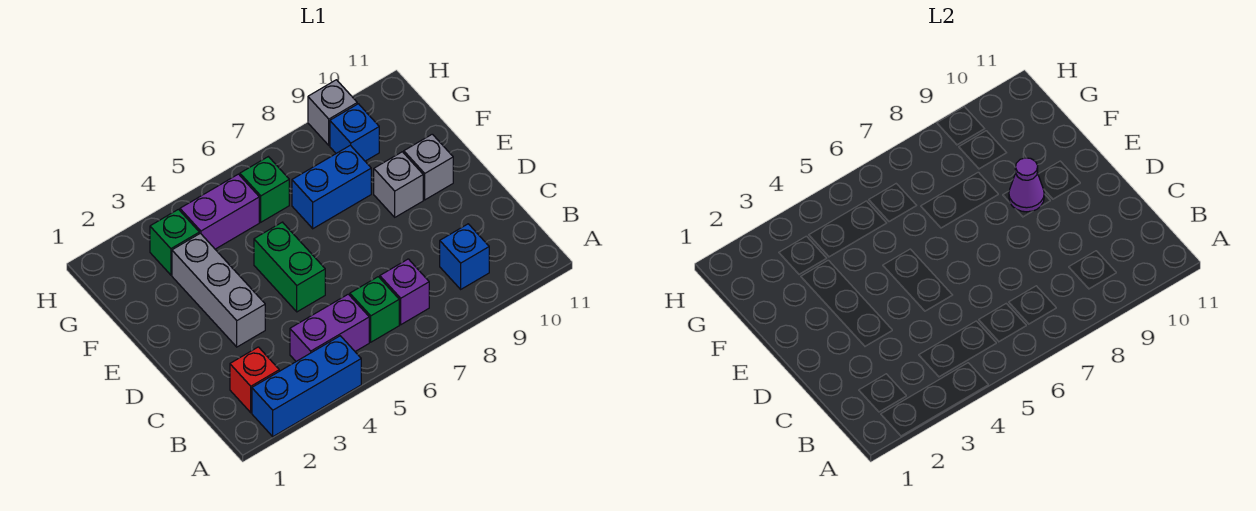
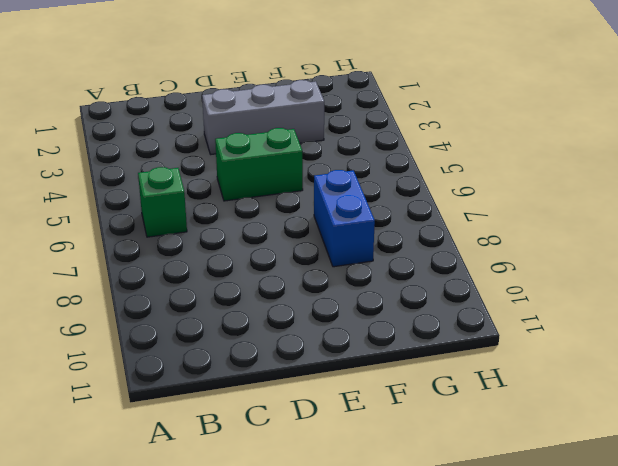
none -> blue 1x3 brick [252,336,361,437]
none -> red 1x1 brick [230,347,279,413]
none -> purple 1x2 brick [290,294,369,361]

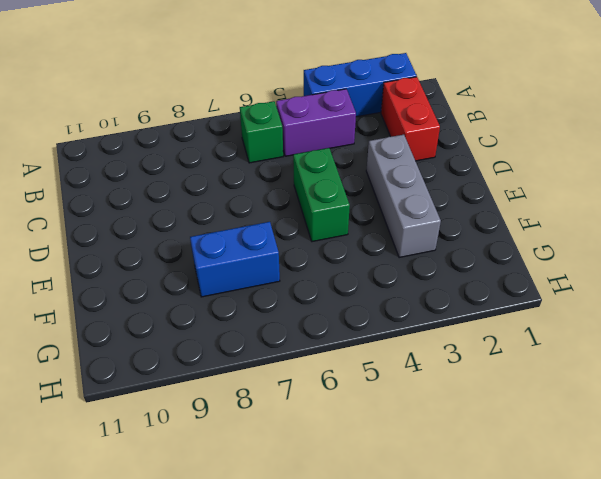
red 1x2 brick [381,77,440,161] -> red 1x1 brick [230,347,279,413]
none -> purple 1x1 brick [380,259,429,325]
none -> blue 1x1 brick [440,224,489,289]
none -> grey 1x1 brick [374,152,423,217]

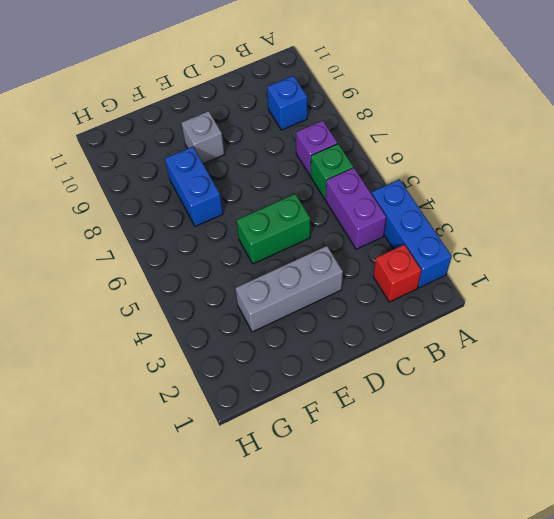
none -> grey 1x1 brick [404,134,453,200]
none -> green 1x1 brick [150,209,199,275]
none -> purple 1x2 brick [180,174,259,249]

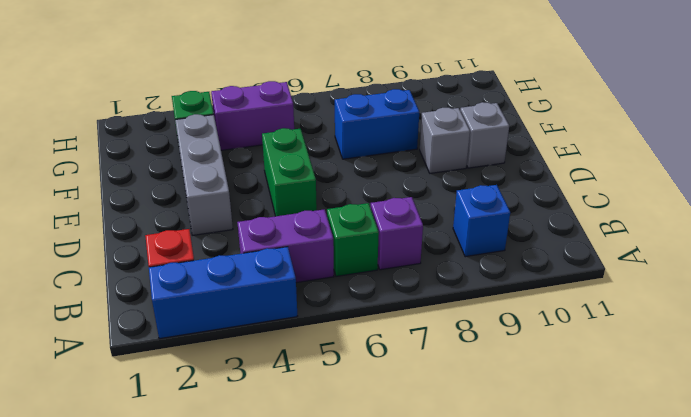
none -> green 1x1 brick [240,157,289,222]
none -> blue 1x1 brick [330,104,379,161]
none -> grey 1x1 brick [308,80,357,145]

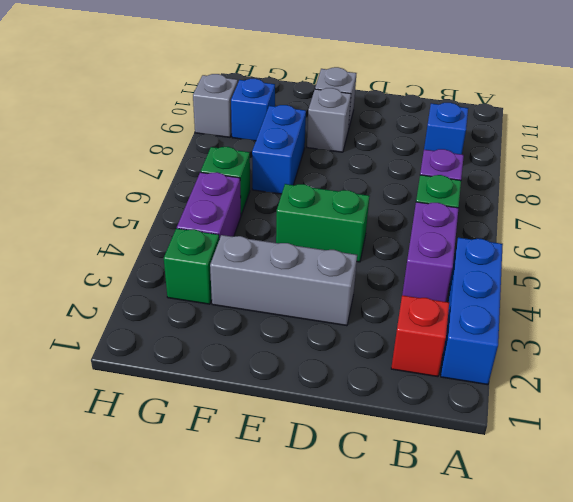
none -> purple 1x1 cone [1009,158,1044,212]

